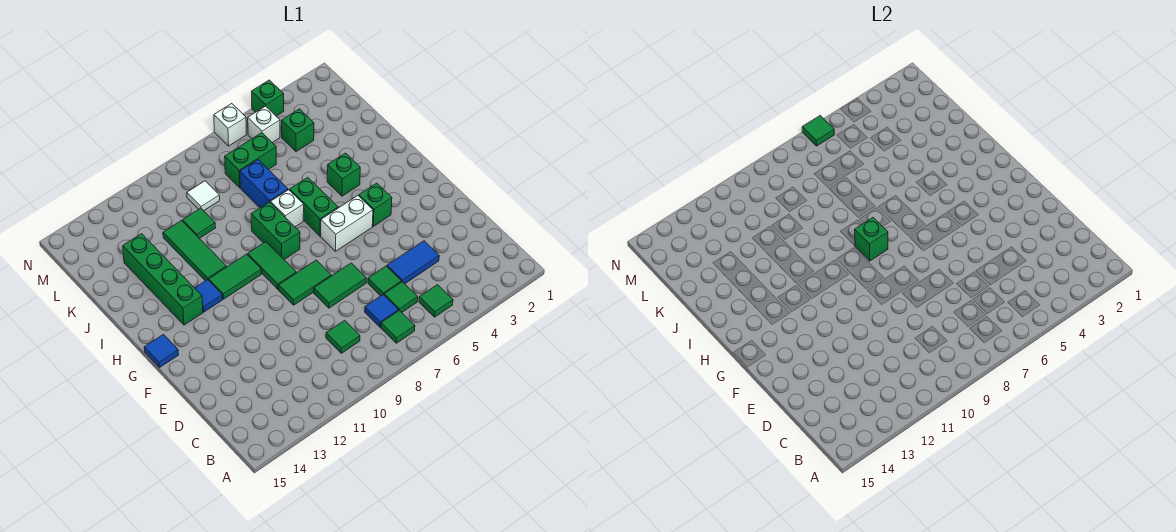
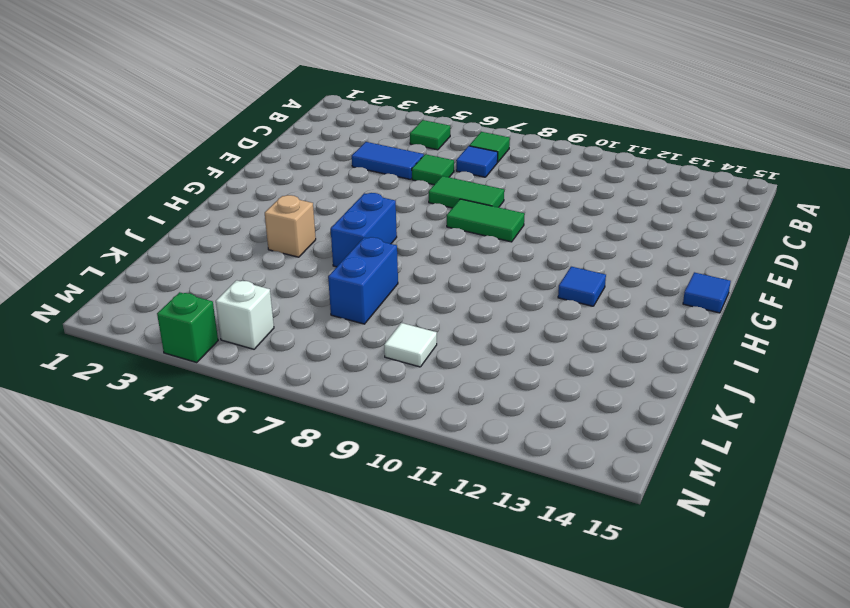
blue 1x2 brick [331,193,397,267] -> green 1x2 brick [290,177,338,236]
tan 1x1 brick [265,195,316,257] -> green 1x1 brick [327,153,360,196]
none -> green 1x1 tile [384,282,418,312]
none -> green 1x1 tile [326,320,360,353]
none -> green 1x1 brick [359,183,392,226]
none -> white 1x2 brick [321,196,373,251]

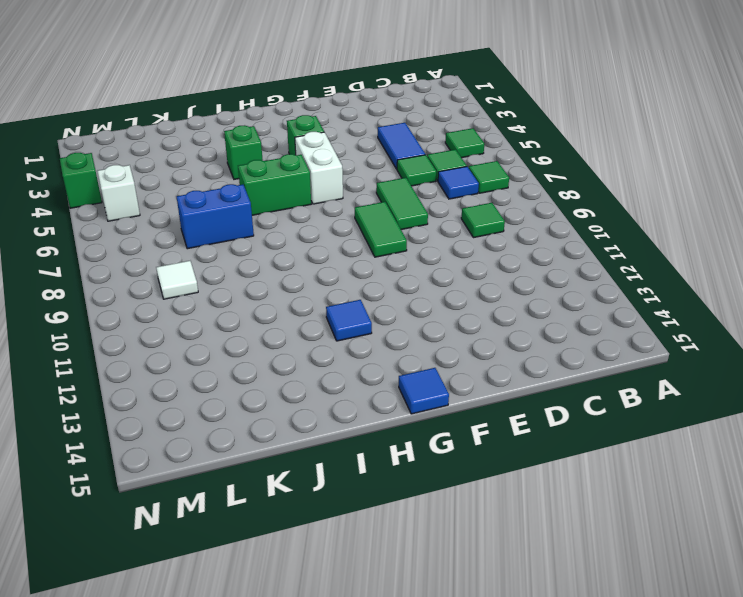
none -> green 1x2 tile [248,242,296,289]
none -> green 1x2 brick [251,202,300,259]
none -> green 1x2 tile [209,254,261,299]
none -> green 1x4 brick [123,234,203,325]

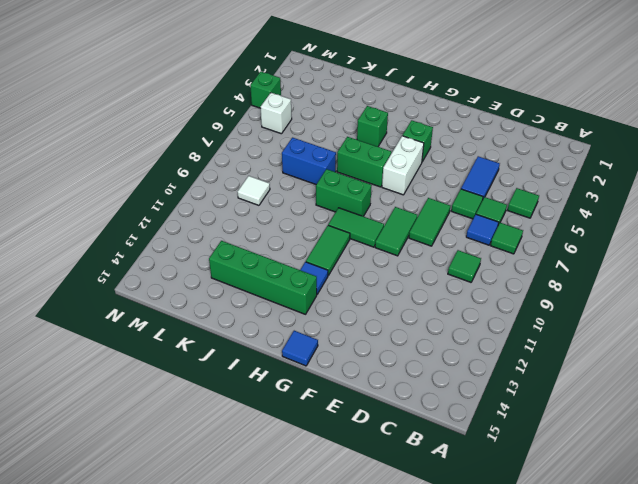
none -> white 1x1 brick [271,190,304,227]
none -> green 1x3 tile [163,221,226,281]
none -> green 1x1 tile [183,208,216,238]
none -> green 1x1 brick [282,109,314,152]

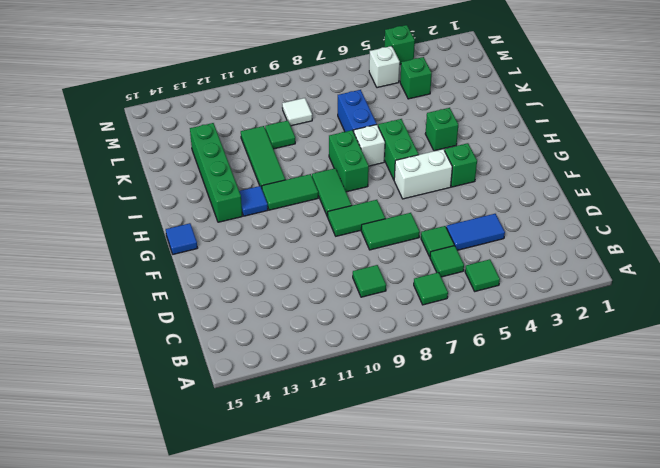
none -> blue 1x1 tile [365,295,399,327]
none -> green 1x2 brick [225,133,276,187]
none -> white 1x1 brick [214,104,246,146]
none -> green 1x1 brick [855,218,888,261]

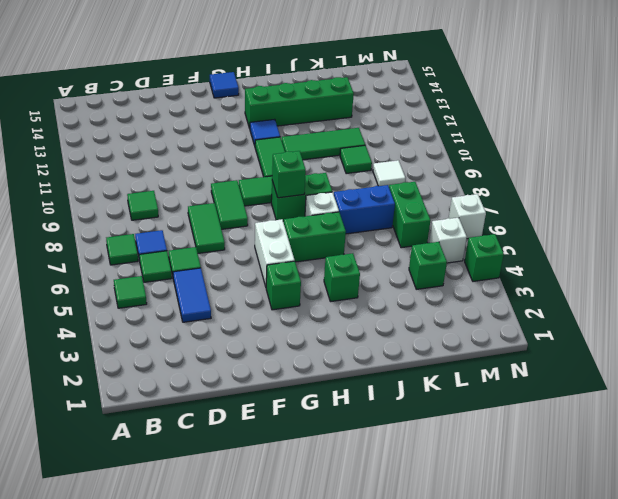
none -> green 1x1 tile [802,116,834,146]

